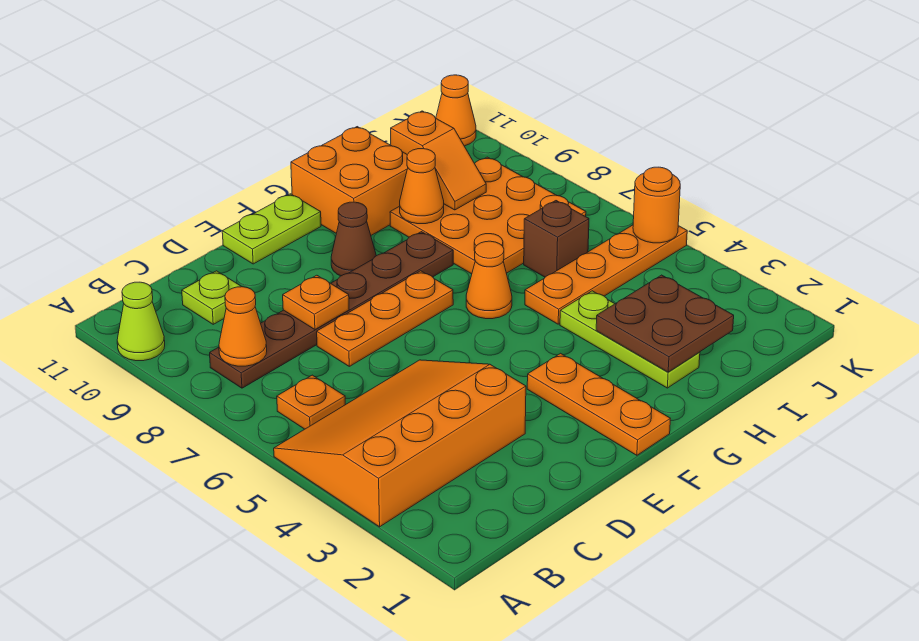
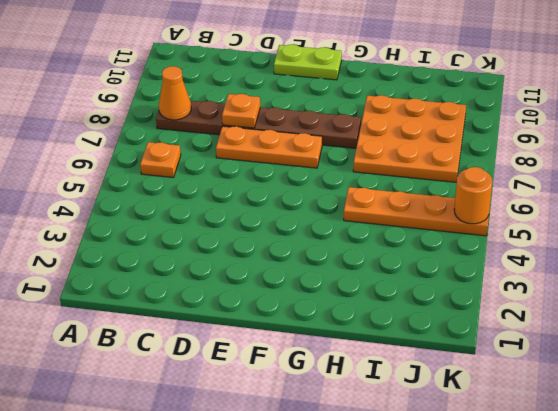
none -> orange 3x4 slope [274,360,526,527]
none -> lime 1x1 cone [117,282,165,361]
none -> lime 1x1 plate [182,271,241,324]

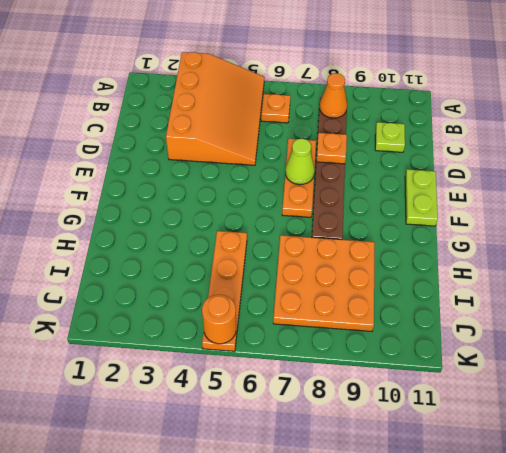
lime 1x1 cone [285,139,315,185] -> lime 1x1 cone moved to [117,282,165,361]
none -> orange 1x3 plate [527,353,670,455]
none -> brown 1x1 cone [331,202,376,276]
none -> orange 1x1 cone [466,241,512,319]

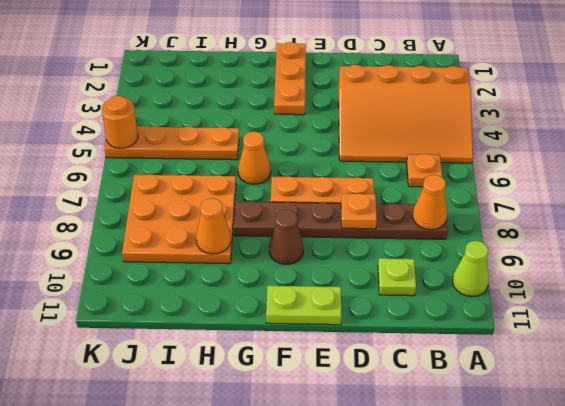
none -> orange 2x2 brick [291,127,408,235]
none -> lime 1x3 plate [560,291,700,388]
none -> brown 1x1 brick [524,201,589,277]

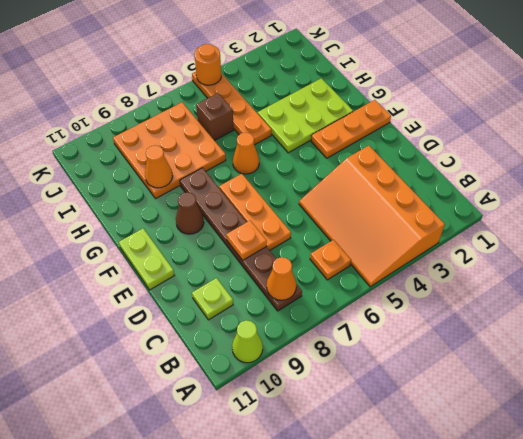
lime 2x3 plate [258,78,353,153] -> lime 1x3 plate [560,291,700,388]
none -> orange 2x2 brick [291,127,408,235]
none -> orange 1x1 cone [436,75,476,146]
none -> brown 2x2 plate [596,275,734,372]

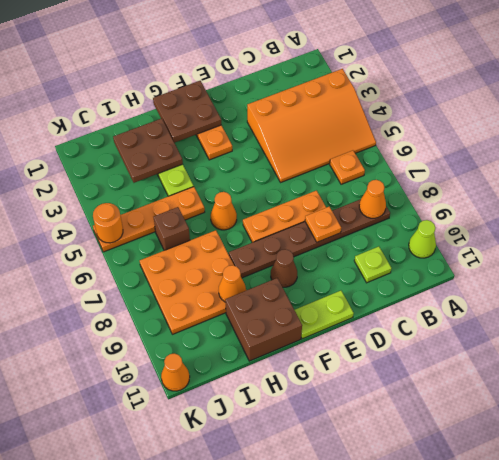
brown 2x2 plate [153,81,221,143] -> none
brown 2x2 brick [225,278,302,361] -> orange 2x2 brick [291,127,408,235]
none -> orange 1x2 slope [391,111,486,210]

